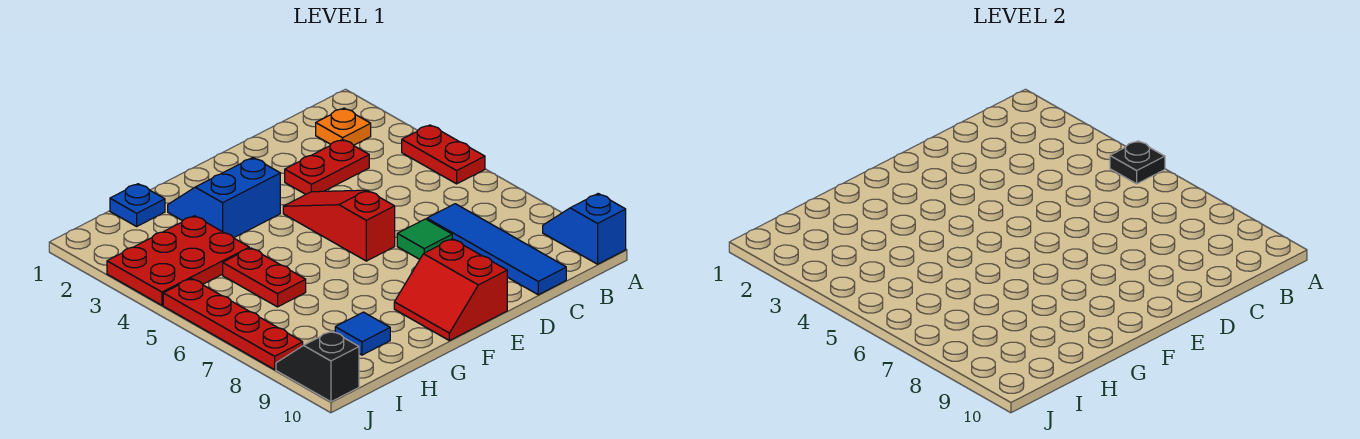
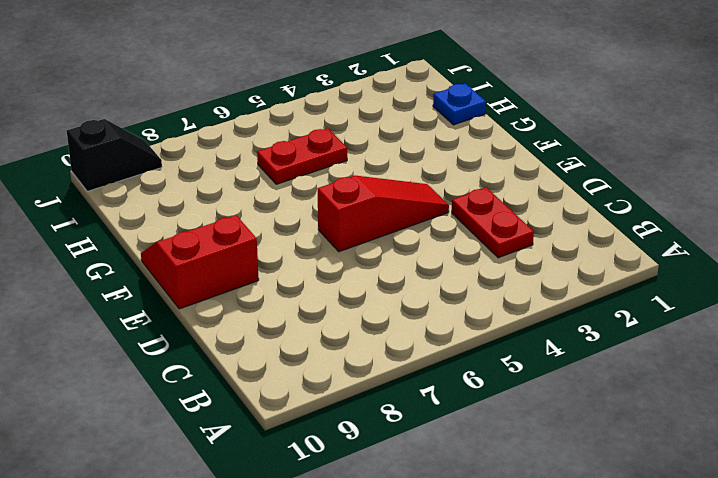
none -> red 1x2 plate [402,125,485,184]
none -> blue 1x2 slope [543,194,626,264]
none -> orange 1x1 plate [316,108,371,145]

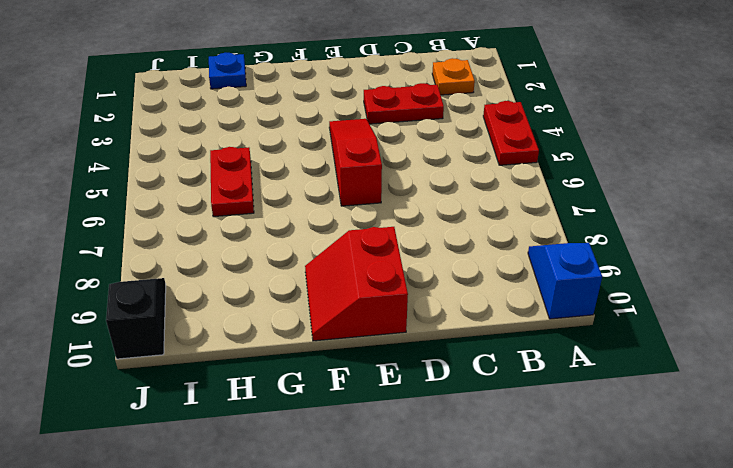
none -> blue 1x4 tile [427,204,566,295]
none -> green 1x1 tile [397,219,452,259]
none -> blue 2x2 slope [168,158,280,238]

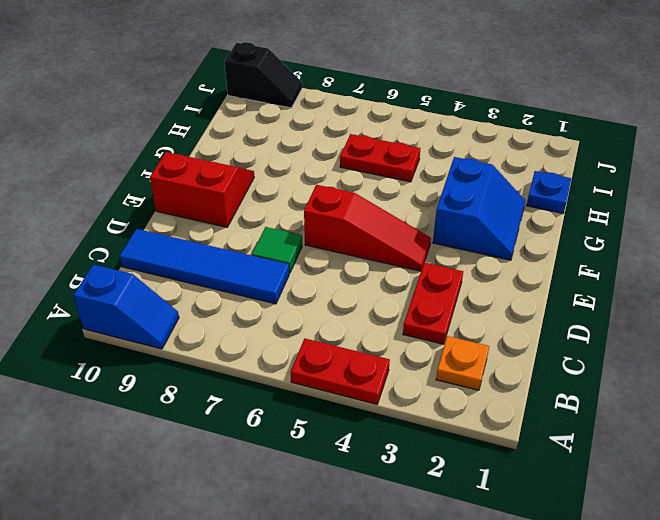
none -> red 2x3 plate [107,216,249,305]
none -> blue 1x1 tile [335,312,390,355]
none -> red 1x4 plate [163,279,303,369]

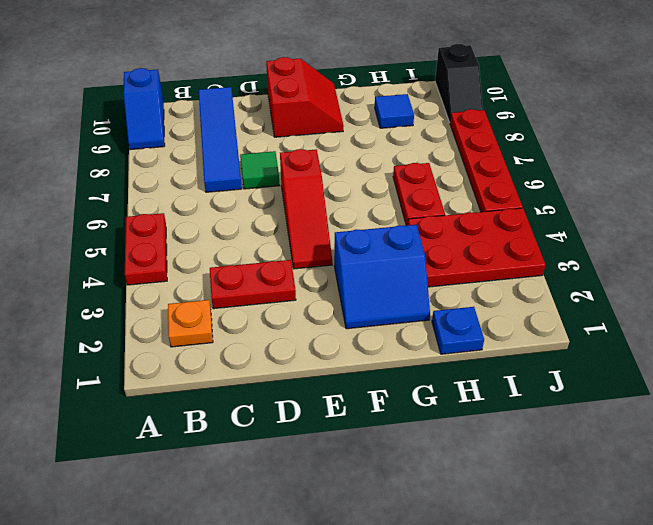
none -> black 1x1 plate [1110,141,1165,184]

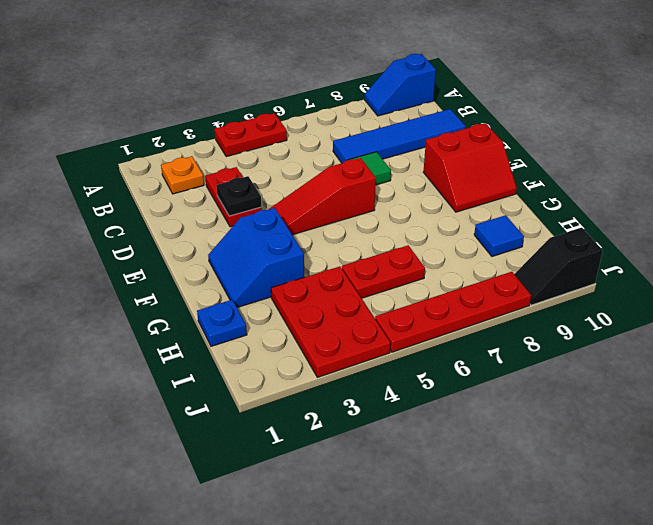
black 1x1 plate [216,176,261,216] -> black 1x1 plate moved to [1110,141,1165,184]

